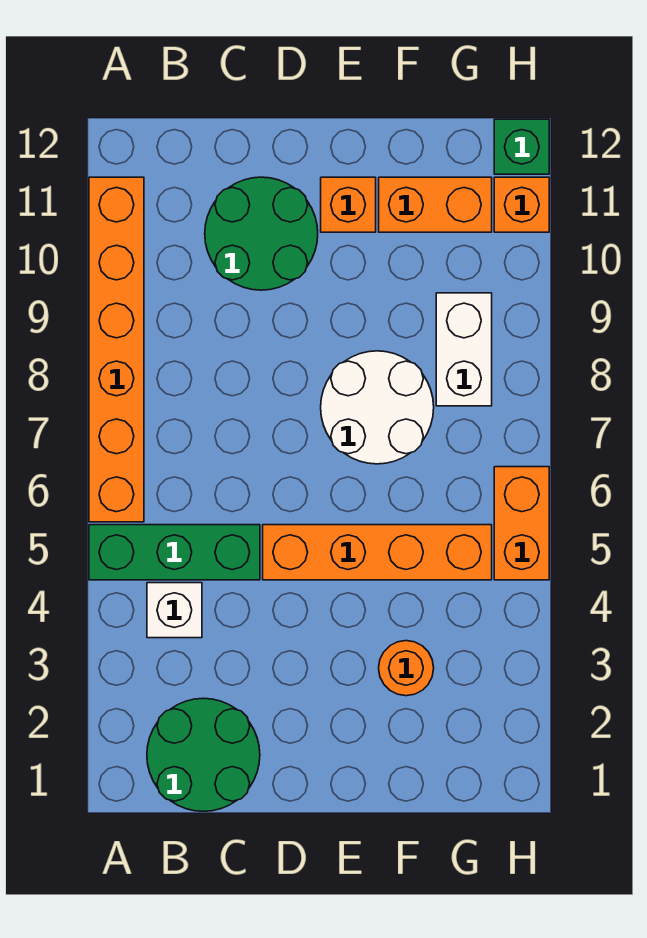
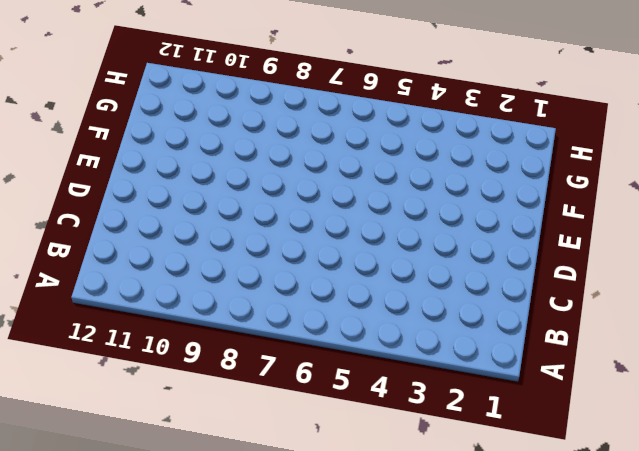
none -> green 1x3 brick [89,525,260,580]
none -> orange 1x6 brick [89,177,144,522]
none -> green 2x2 round brick [147,698,260,811]

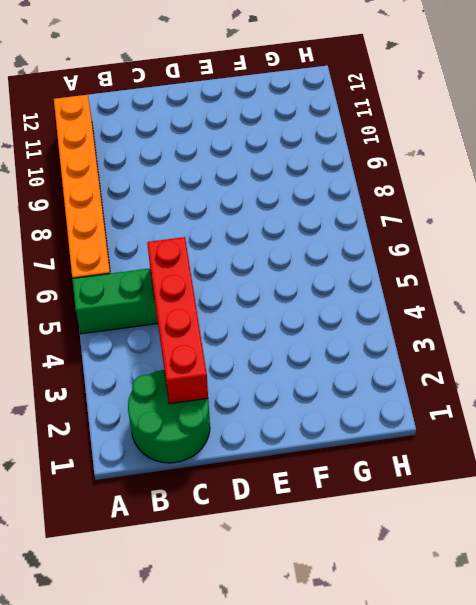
red 1x4 brick [147,237,208,404] -> none
none -> white 1x1 brick [147,583,202,638]
none -> green 2x2 round brick [205,177,318,290]
none -> orange 1x4 brick [263,525,492,580]

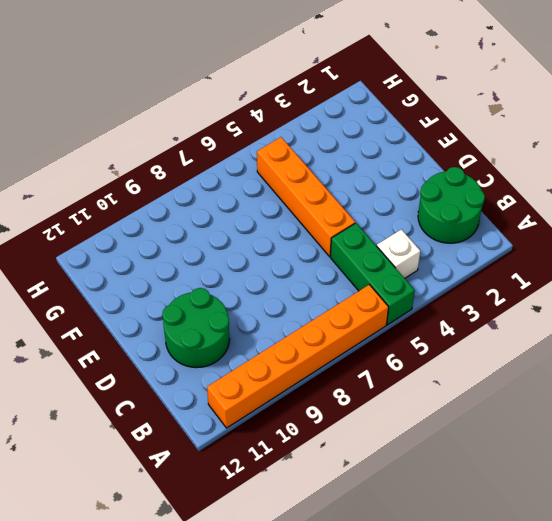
none -> white 2x2 round brick [321,351,434,464]
none -> orange 1x1 brick [321,177,376,232]
none -> orange 1x1 round brick [379,641,434,696]

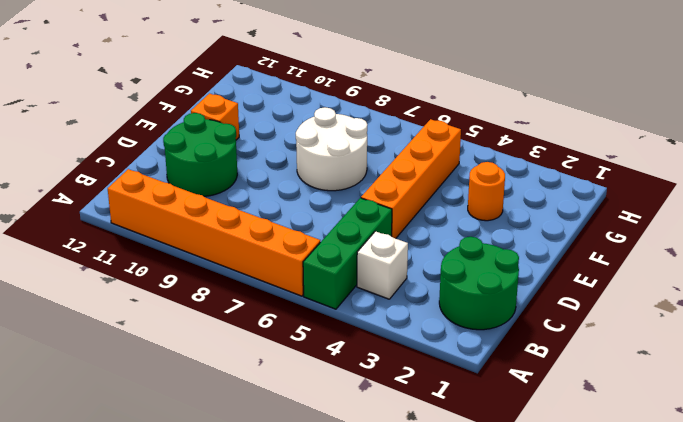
none -> orange 1x2 brick [379,177,492,232]
none -> white 1x2 brick [436,293,492,406]
none -> orange 1x2 brick [494,467,549,580]

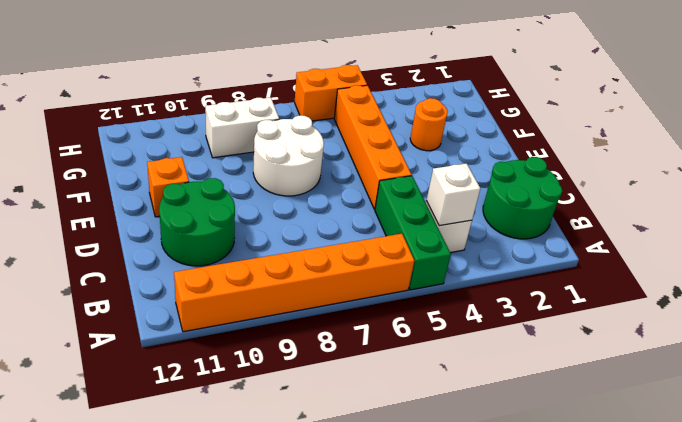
white 1x1 brick [426,164,480,226] -> none
none -> orange 1x2 brick [379,177,492,232]
none -> orange 1x1 brick [494,177,549,232]
none -> green 1x1 brick [494,119,549,174]

